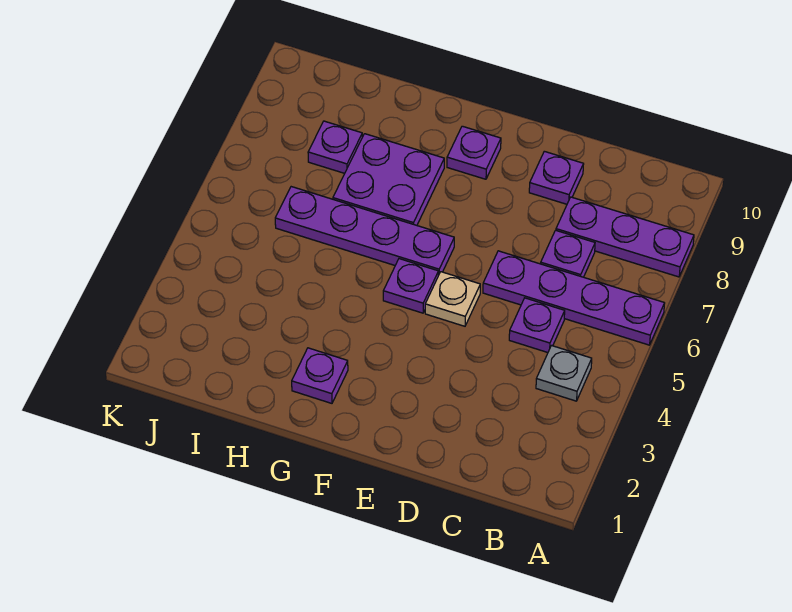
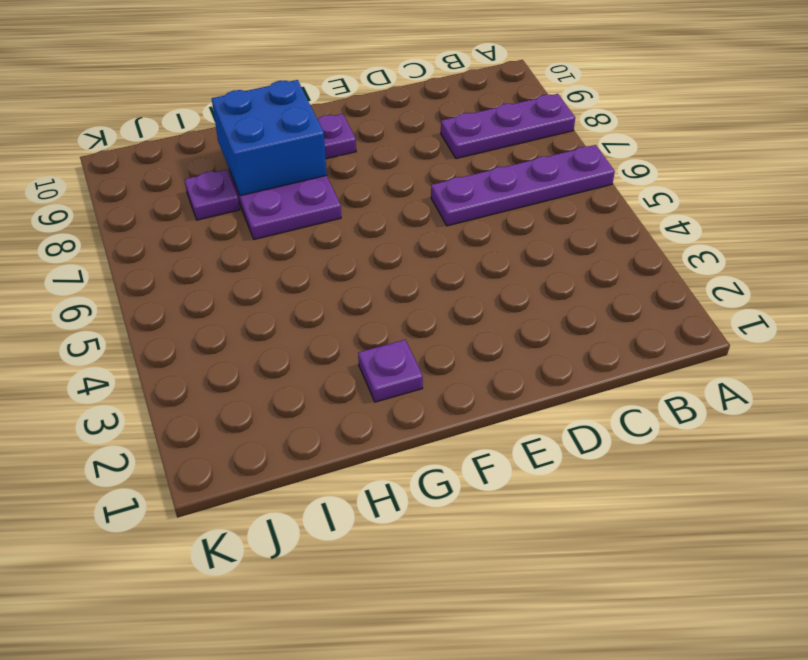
blue 2x2 brick [212,80,327,196] -> none
none -> grey 1x1 plate [536,346,592,401]
none -> purple 1x1 plate [509,298,565,352]
none -> purple 1x1 plate [541,230,595,277]

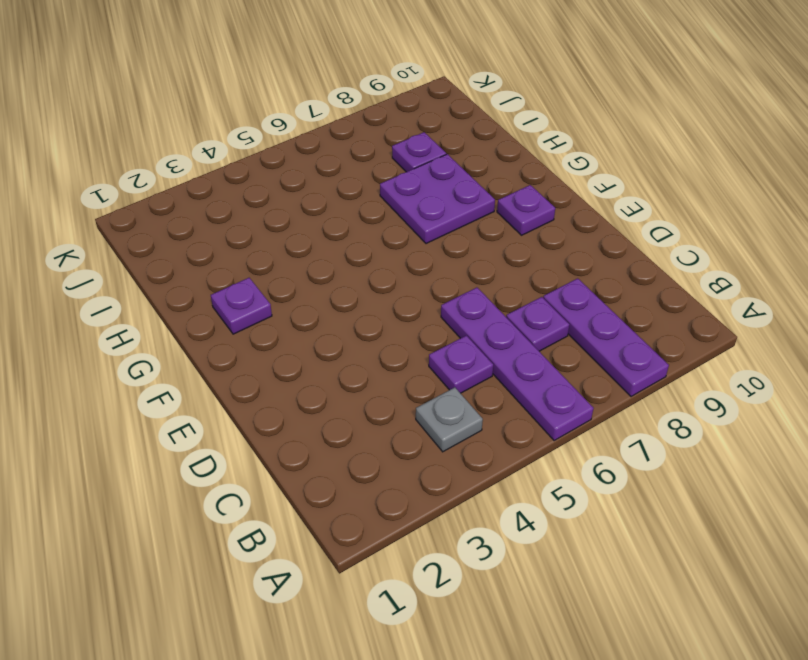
none -> purple 1x1 plate [529,151,584,204]
none -> tan 1x1 plate [425,272,480,326]
none -> purple 1x1 plate [383,259,439,313]

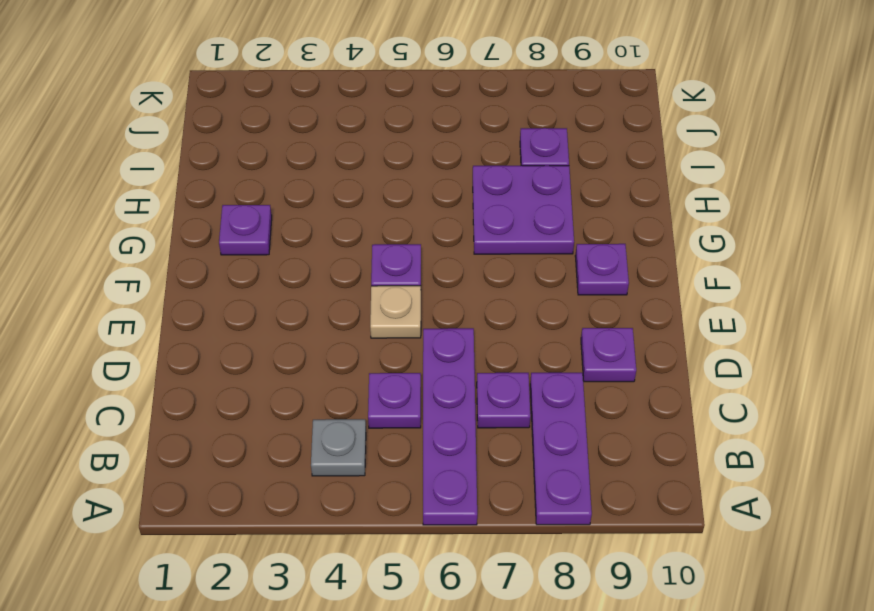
none -> purple 1x4 plate [275,187,454,275]

